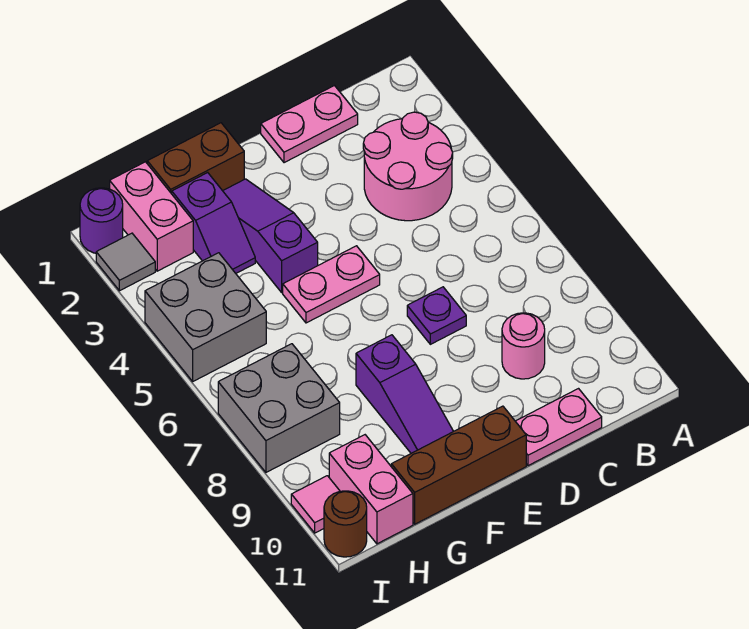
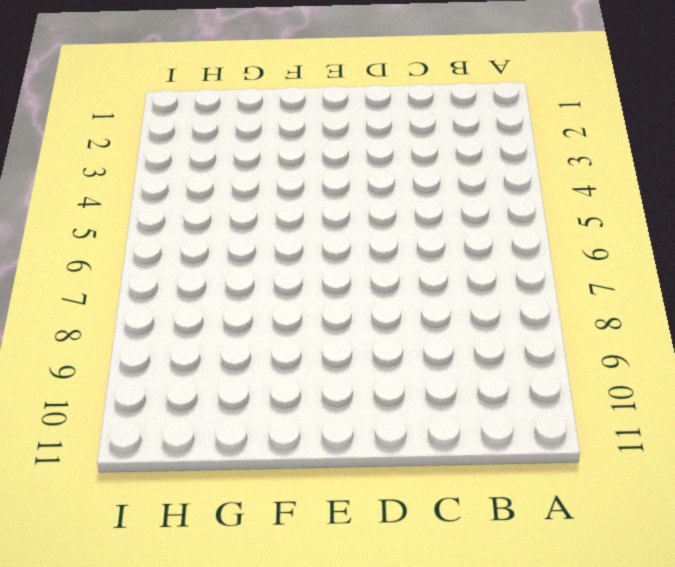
none -> pink 2x2 round brick [363,112,453,221]
none -> pink 1x2 plate [261,86,358,163]
none -> pink 1x1 round brick [502,313,545,379]

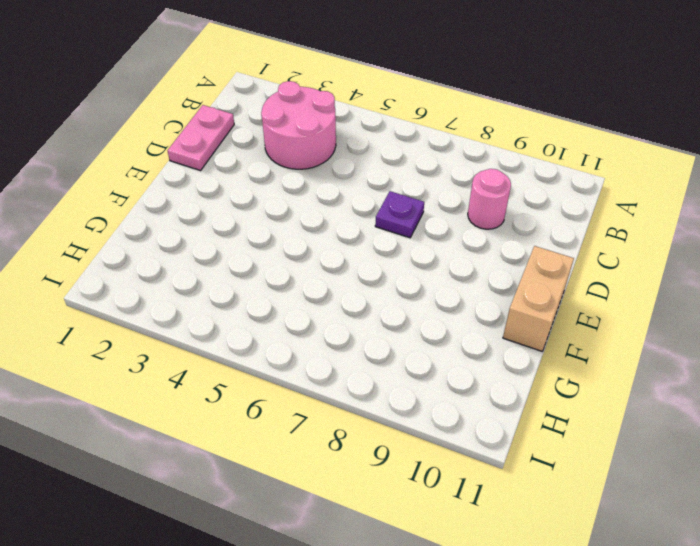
tan 1x2 brick [503,246,574,351] -> brown 1x3 brick [391,406,526,524]
none -> pink 1x2 plate [515,389,602,466]
none -> pink 1x2 plate [283,246,380,323]
none -> brown 1x2 brick [147,123,244,194]

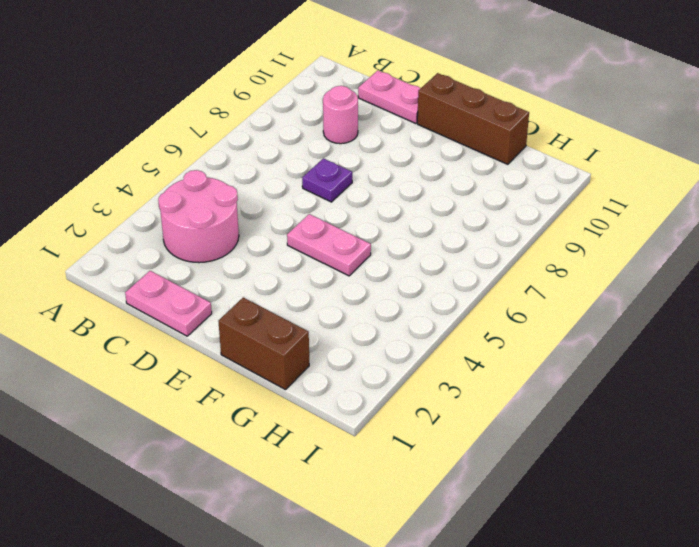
none -> purple 1x3 slope [223,179,318,292]
none -> purple 1x3 slope [356,335,453,453]
none -> purple 1x2 slope [172,173,255,273]

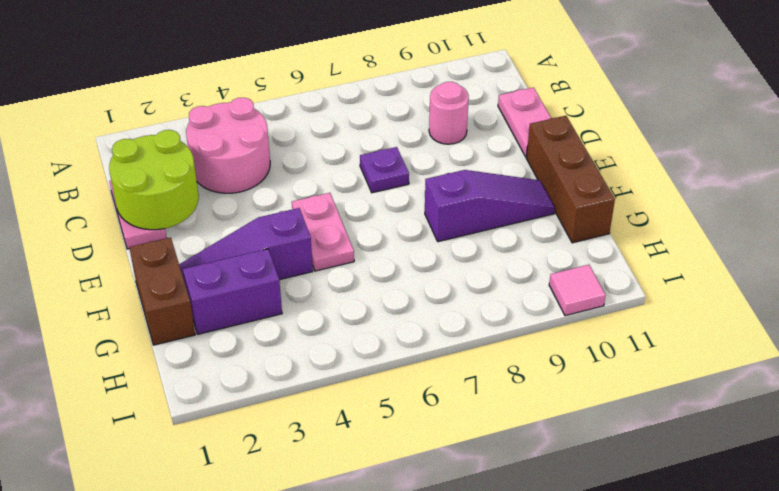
lime 2x2 round brick [109,130,199,230] -> none
purple 1x2 brick [183,249,282,334] -> purple 1x2 slope [172,173,255,273]
none -> pink 1x2 brick [110,162,193,271]
none -> grey 2x2 brick [145,253,266,381]
none -> grey 2x2 brick [218,344,340,472]

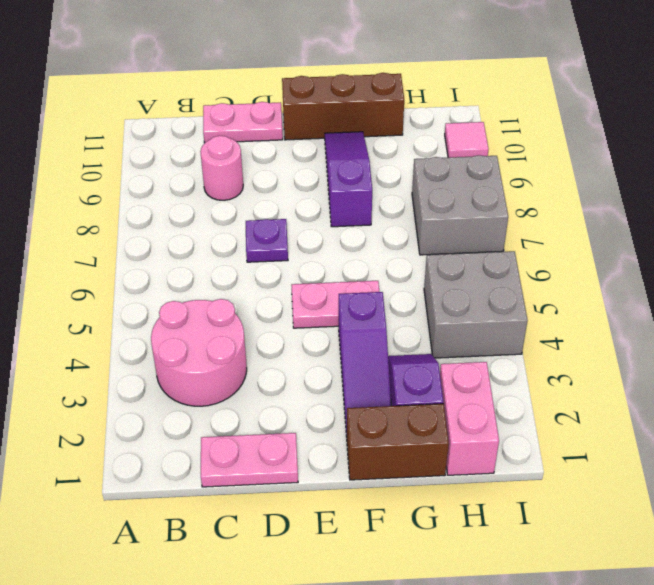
none -> pink 1x2 brick [329,435,413,544]
none -> purple 1x1 round brick [80,188,123,253]
none -> grey 1x1 tile [96,233,155,291]

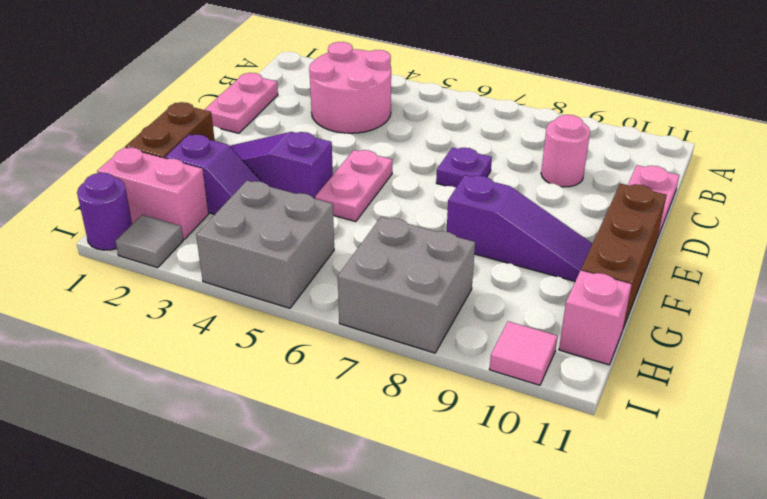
pink 1x1 brick [559,270,632,365] -> pink 1x2 brick [329,435,413,544]
none -> brown 1x1 round brick [324,491,367,557]

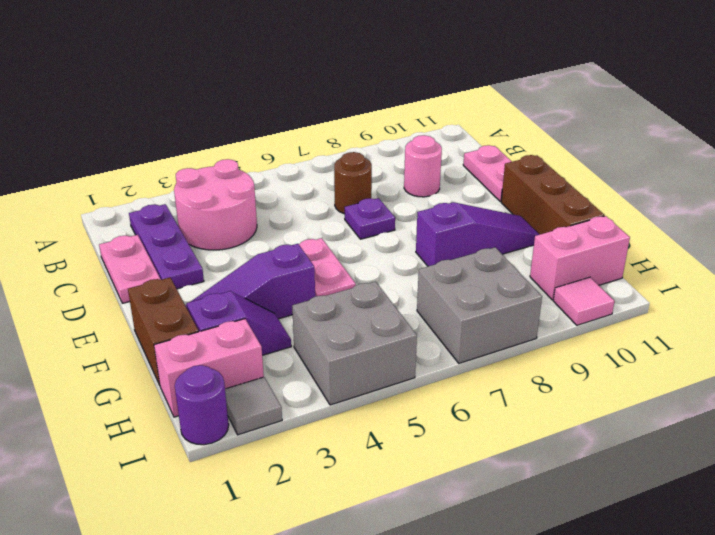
purple 1x3 plate [129,204,204,289] -> none
brown 1x1 round brick [334,152,372,214] -> brown 1x1 round brick moved to [324,491,367,557]

